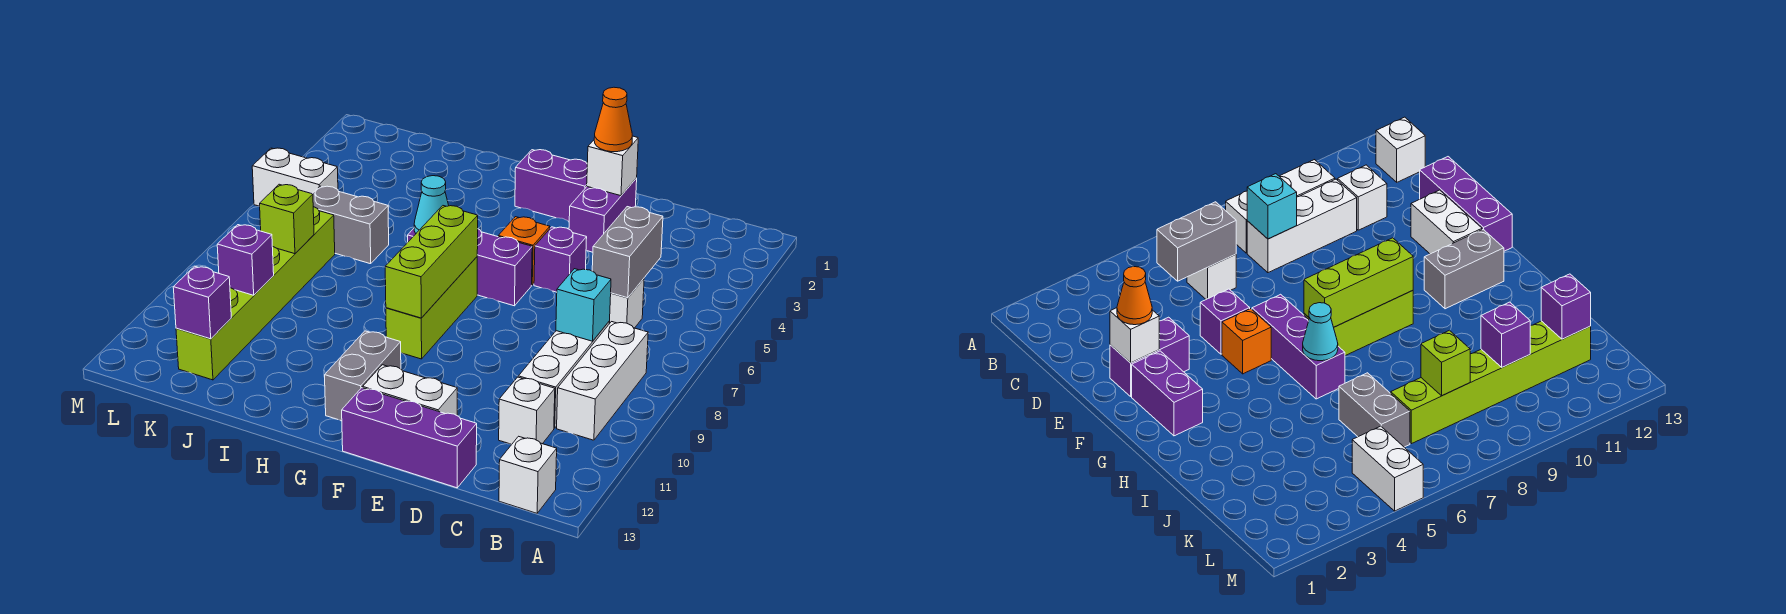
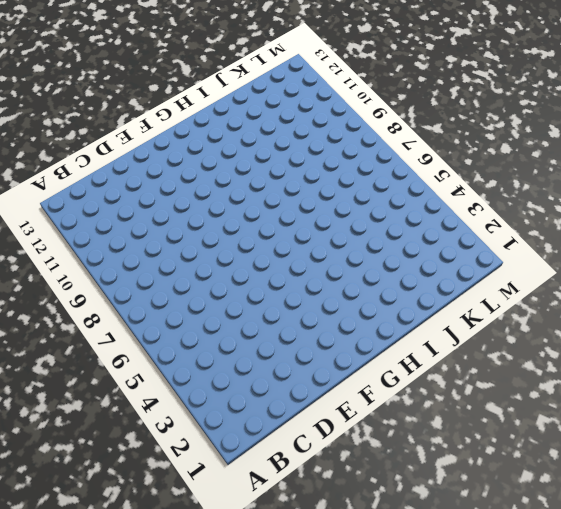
none -> white 1x3 brick [557,322,648,440]
none -> white 1x1 brick [499,436,557,513]
none -> white 1x1 brick [609,279,644,328]

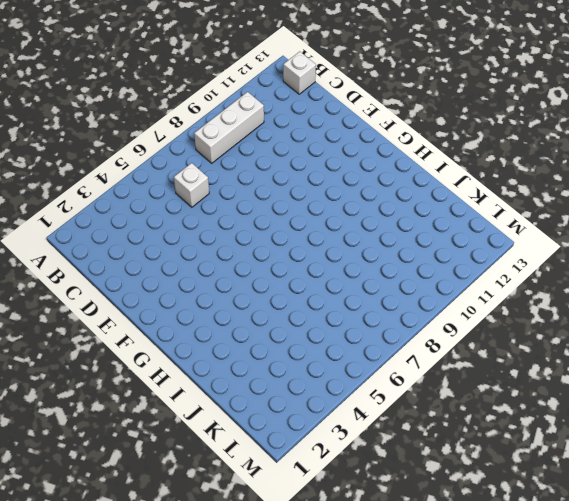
none -> white 1x3 brick [518,321,610,428]
none -> white 1x1 brick [499,377,555,444]
none -> purple 1x3 brick [342,388,477,488]

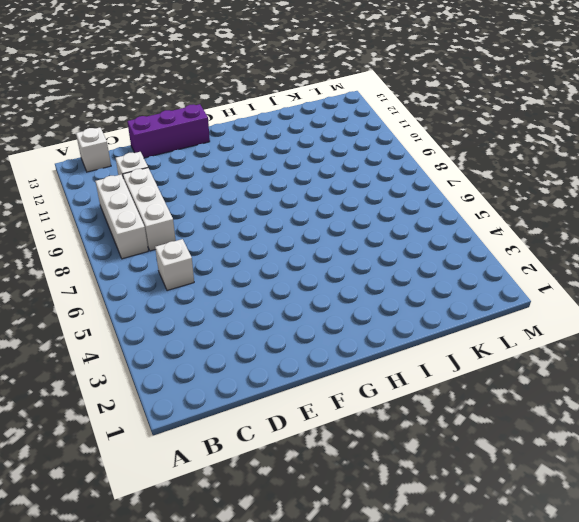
none -> purple 1x2 brick [569,178,637,252]
none -> purple 1x1 brick [534,227,587,292]
none -> white 1x2 brick [363,365,457,415]

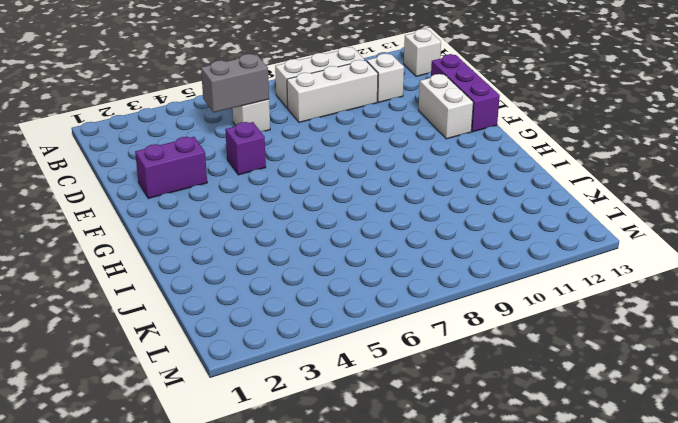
none -> purple 1x2 brick [515,150,587,221]
none -> orange 1x1 brick [498,217,550,285]
none -> purple 1x3 brick [408,229,532,306]

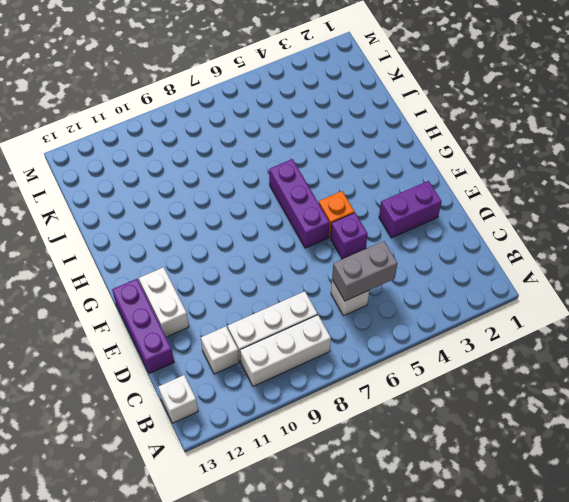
none -> purple 1x2 brick [515,150,587,221]
none -> lime 1x3 brick [386,257,477,359]
none -> grey 1x2 brick [325,331,401,421]

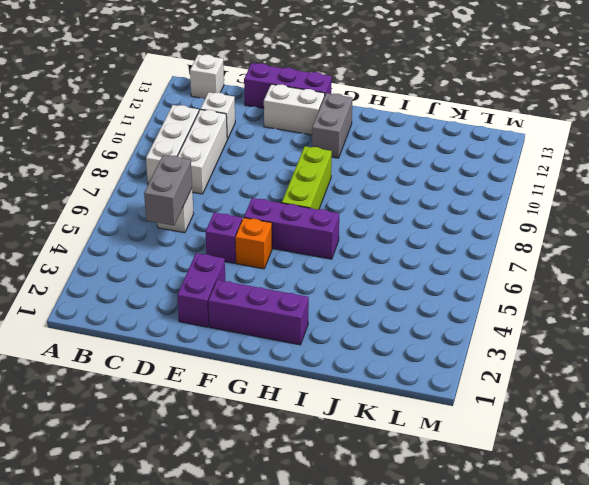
purple 1x3 brick [208,280,309,345] -> purple 1x2 brick [515,150,587,221]
none -> grey 1x2 brick [312,186,389,264]
none -> lime 1x6 brick [176,207,335,380]
none -> white 1x2 brick [252,148,338,206]

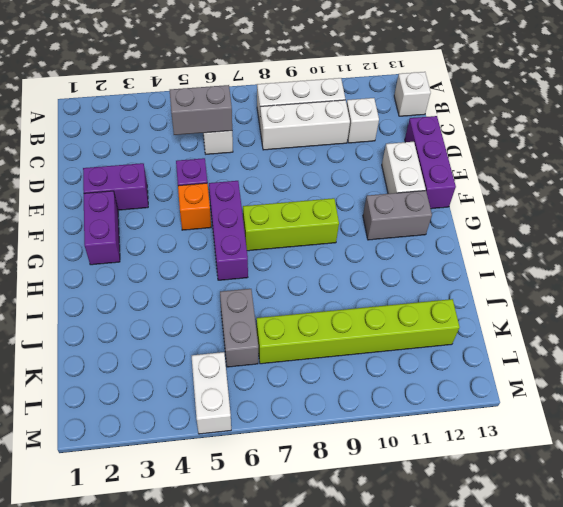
none -> cyan 1x1 brick [556,269,611,341]
none -> white 1x1 brick [587,136,638,196]
none -> lime 1x3 brick [385,206,478,318]

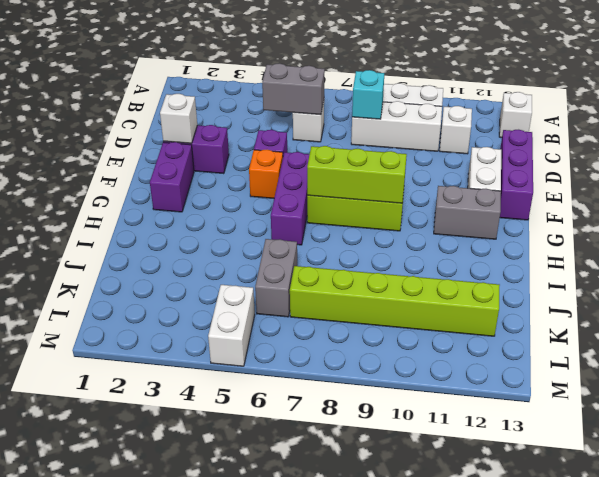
none -> cyan 1x1 cone [414,176,449,233]
none -> lime 1x1 brick [260,184,314,254]
none -> purple 1x1 brick [217,225,274,295]

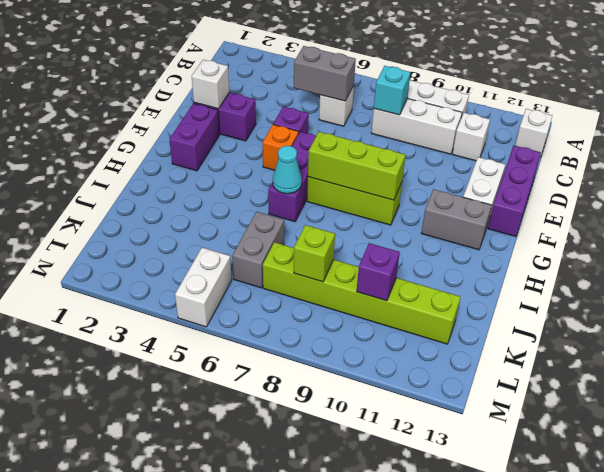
none -> purple 1x1 brick [173,266,231,339]
none -> orange 1x1 cone [594,87,632,152]

